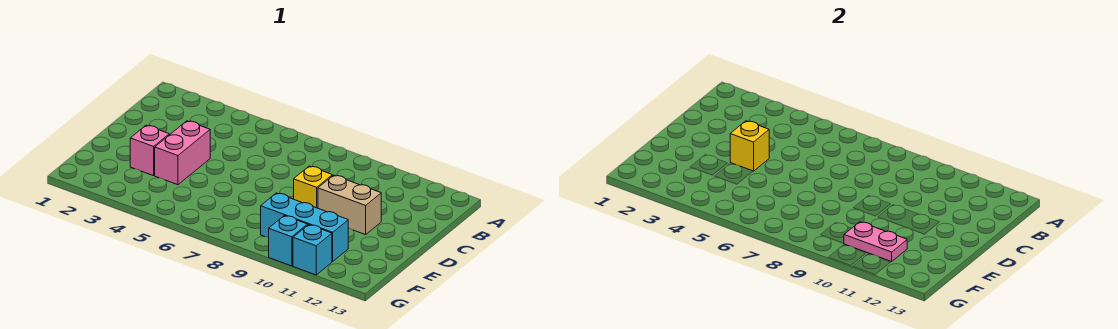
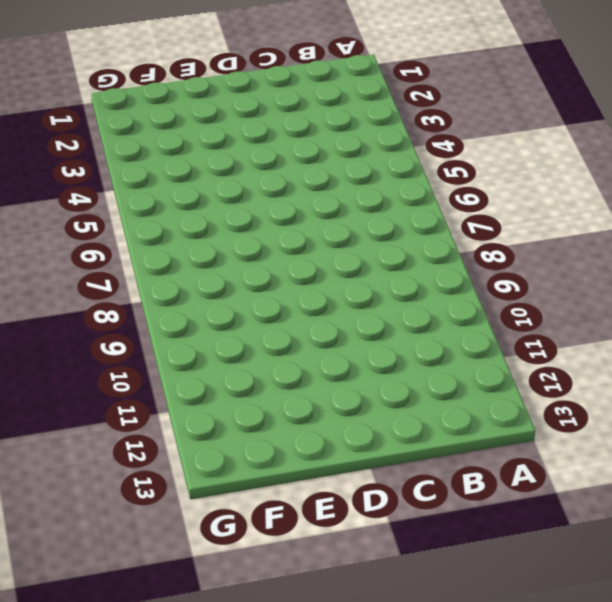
none -> pink 1x2 brick [155,121,210,185]
none -> yellow 1x1 brick [294,166,332,208]

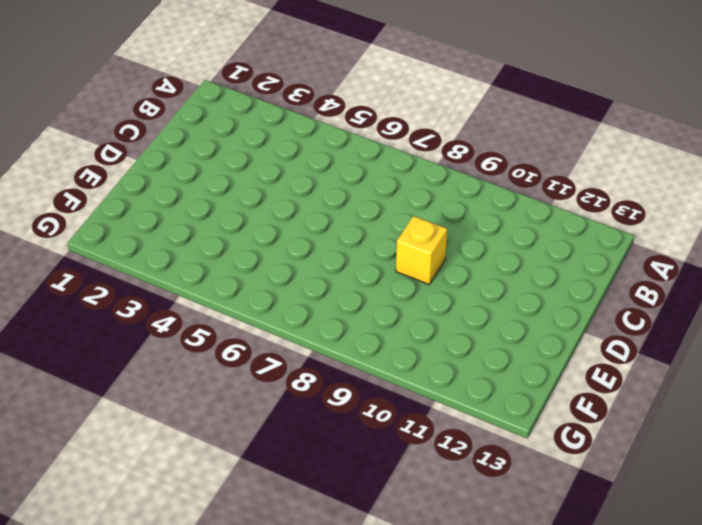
none -> pink 1x2 brick [155,121,210,185]
none -> tan 1x2 brick [318,175,381,235]

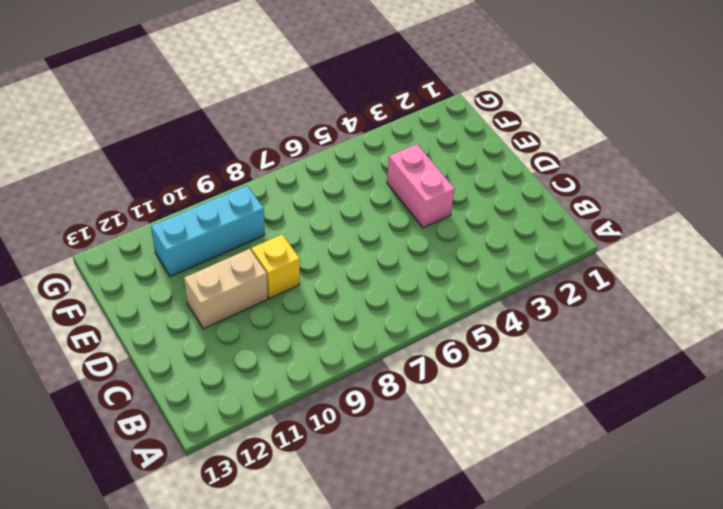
none -> pink 1x1 brick [130,125,169,176]
none -> cyan 1x1 brick [269,216,308,266]

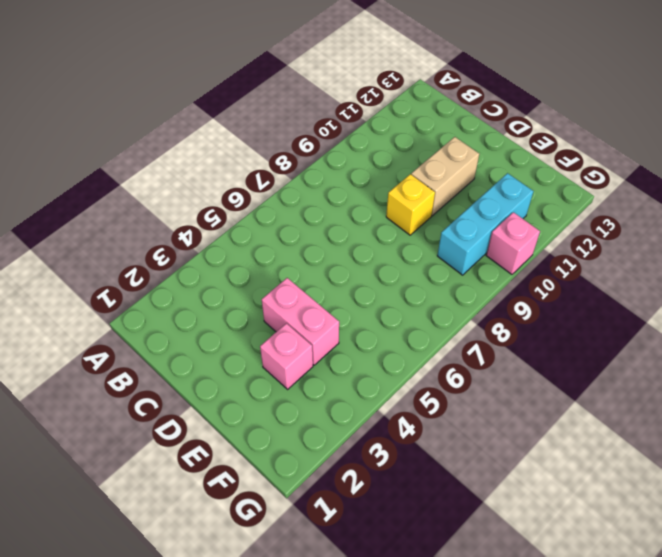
pink 1x1 brick [486,212,540,274] -> cyan 1x1 brick [269,216,308,266]
none -> cyan 1x1 brick [293,225,332,275]
none -> yellow 1x1 brick [730,121,769,171]

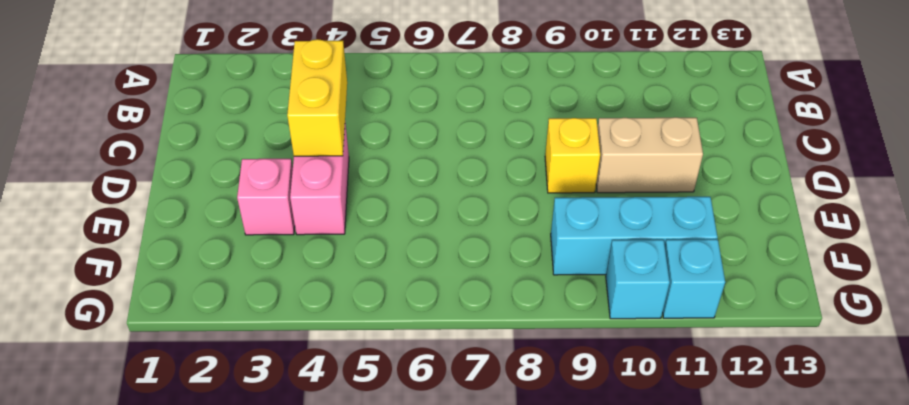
yellow 1x2 brick [287,39,347,156] -> yellow 1x1 brick [730,121,769,171]
none -> pink 1x2 plate [844,222,907,261]

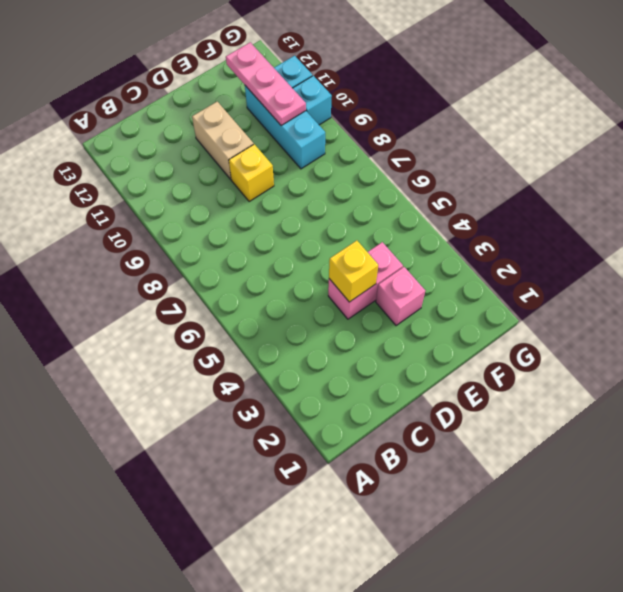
pink 1x3 plate [226,42,306,125] -> pink 1x2 plate [844,222,907,261]

